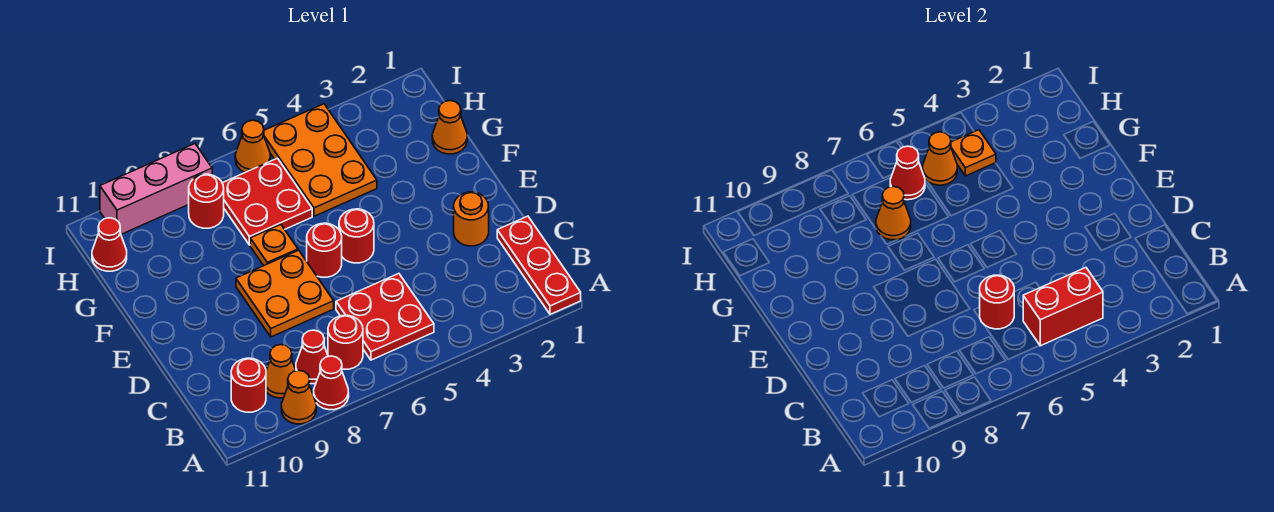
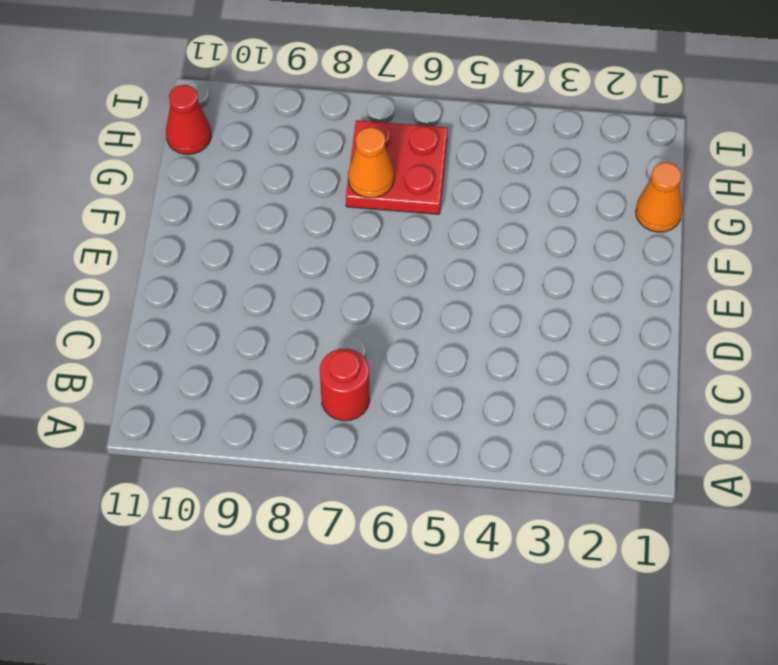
none -> red 1x3 plate [497,216,581,314]
none -> red 1x1 cone [314,356,349,410]
none -> orange 1x1 cone [281,370,316,424]

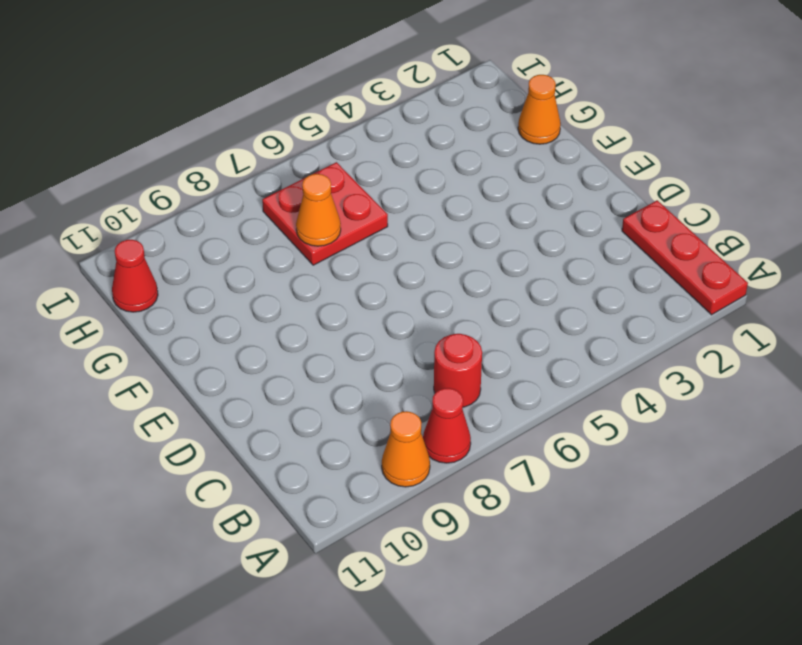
none -> red 2x2 plate [336,274,434,360]
none -> red 1x1 cone [296,330,328,384]
none -> orange 1x1 cone [266,345,296,398]

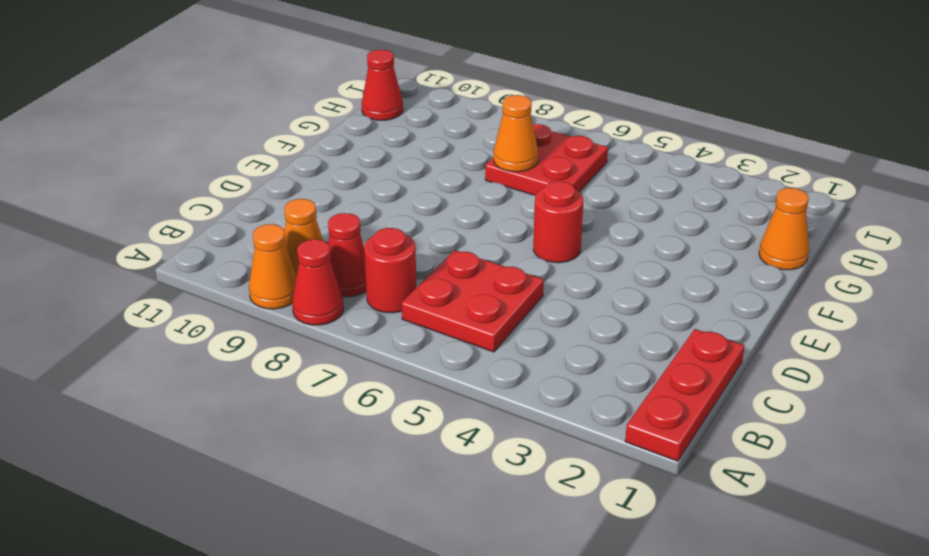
none -> red 1x1 round brick [231,358,266,412]
none -> orange 1x1 round brick [454,192,489,246]
none -> orange 2x2 plate [236,250,334,337]

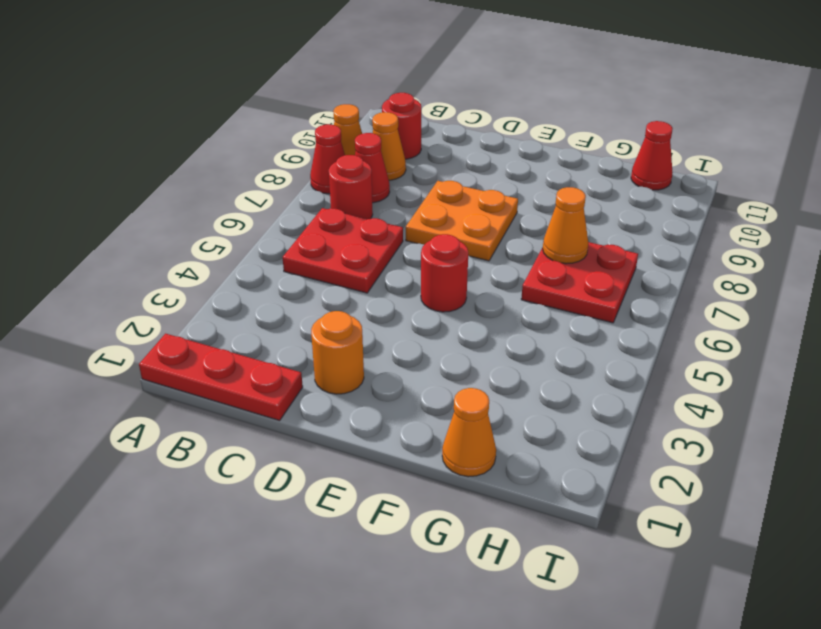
none -> red 1x1 round brick [307,223,342,277]
none -> orange 1x1 plate [250,224,298,266]
none -> orange 2x3 plate [264,104,377,216]

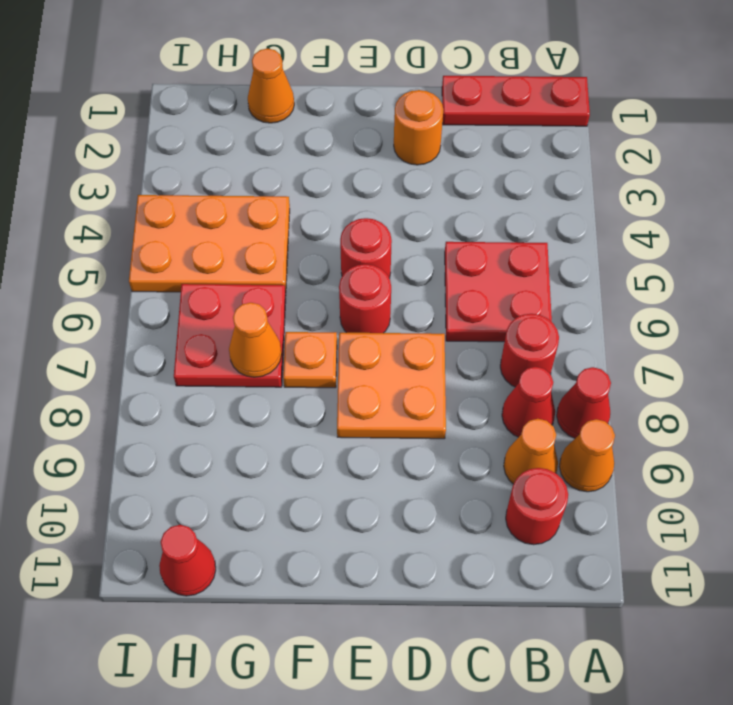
none -> red 1x1 round brick [189,174,224,228]
none -> orange 1x1 cone [235,120,270,172]
none -> pink 1x3 brick [100,144,212,234]

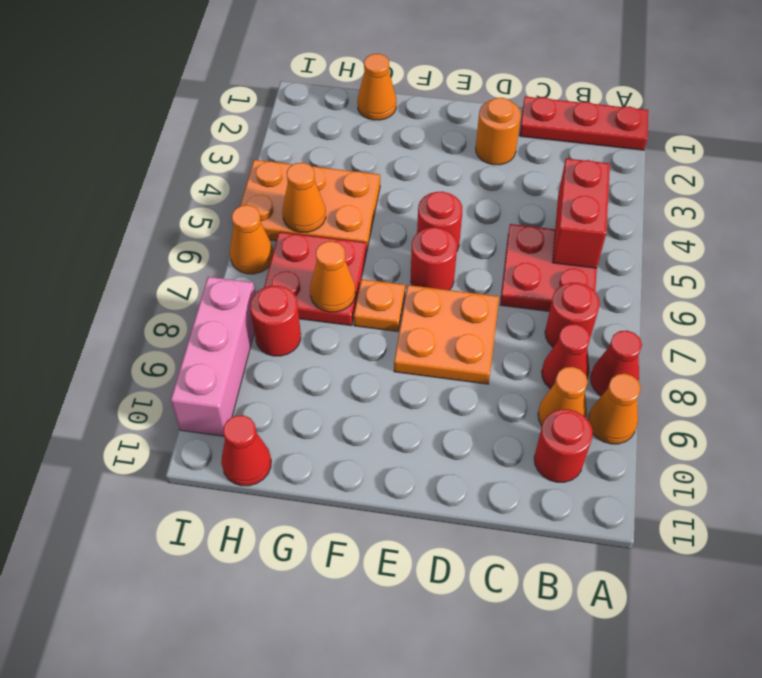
none -> red 1x1 round brick [980,275,1014,329]
none -> orange 1x1 plate [951,130,996,176]
none -> red 1x1 cone [890,146,925,200]

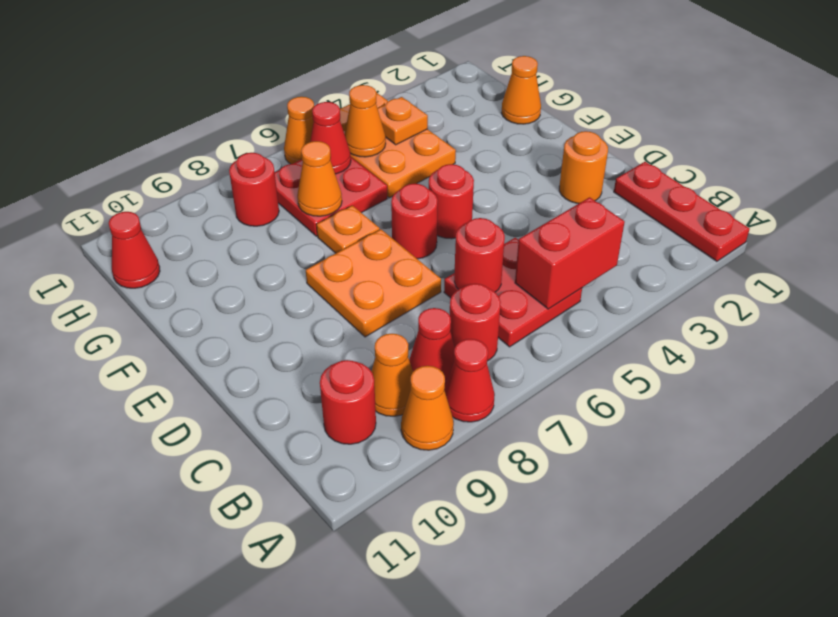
none -> pink 1x3 brick [100,144,212,234]

